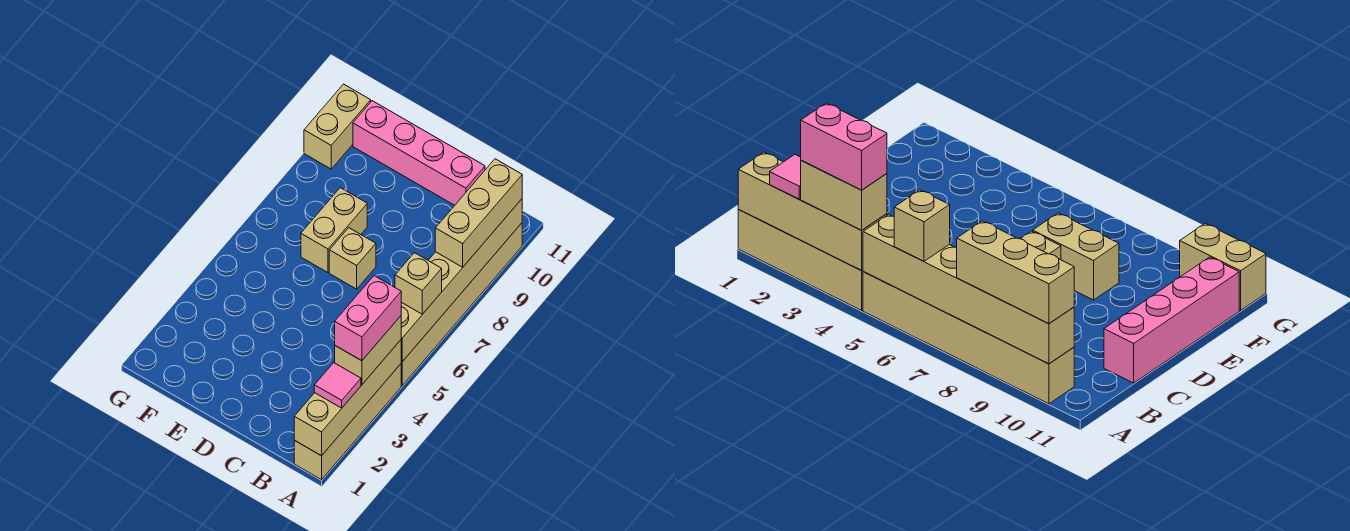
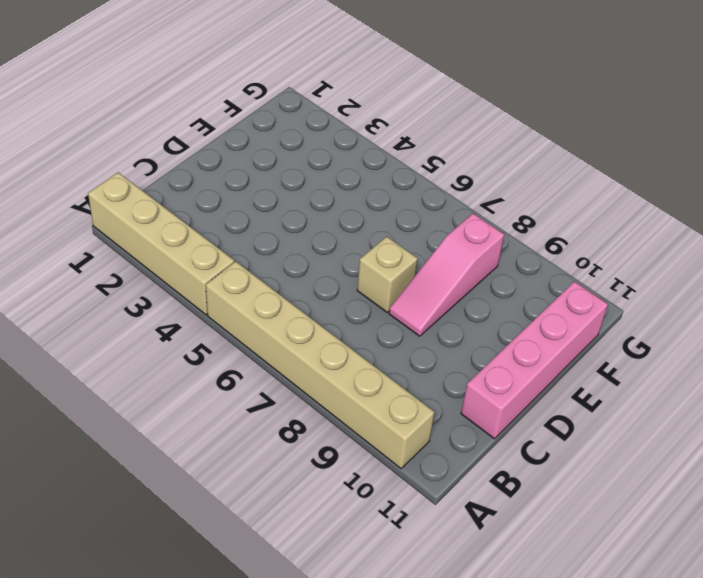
pink 1x3 slope [389,214,504,336] -> tan 1x2 brick [301,188,367,273]
none -> tan 1x2 brick [304,84,371,169]
none -> tan 1x4 brick [294,340,401,456]
none -> tan 1x6 brick [401,199,522,362]

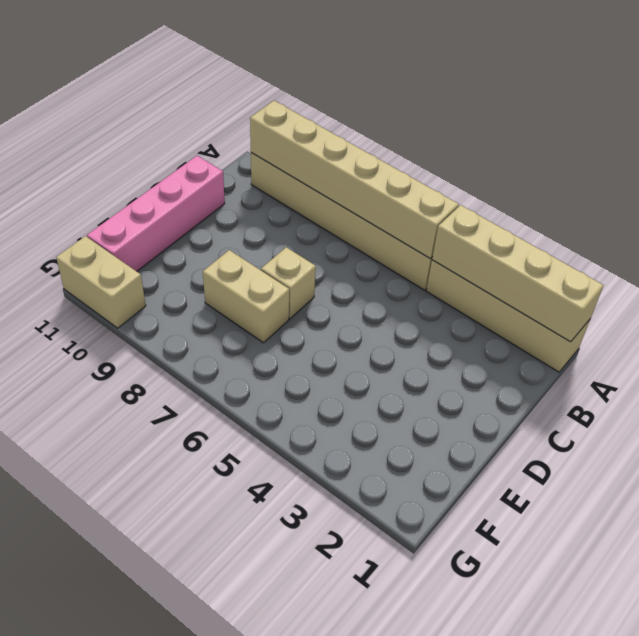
none -> pink 1x1 tile [314,363,361,408]
none -> tan 1x2 brick [335,316,401,385]
none -> tan 1x1 brick [395,253,442,314]

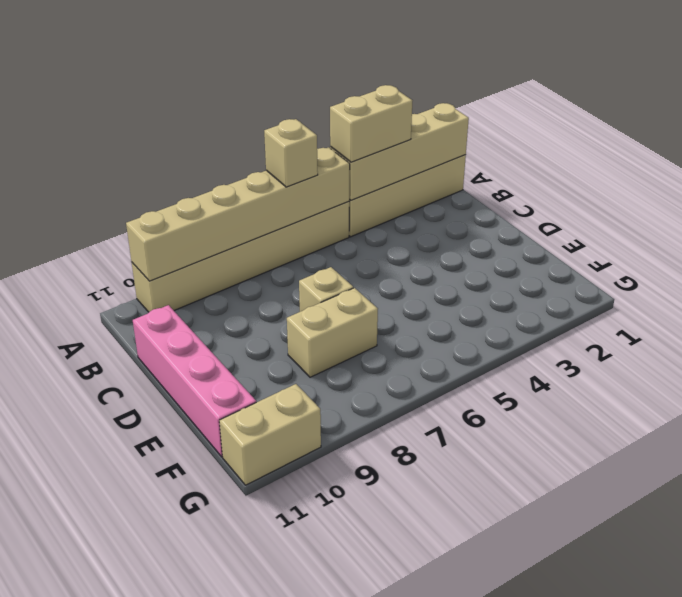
none -> pink 1x1 tile [314,363,361,408]
none -> tan 1x3 brick [435,159,522,267]
none -> pink 1x2 brick [335,276,401,361]

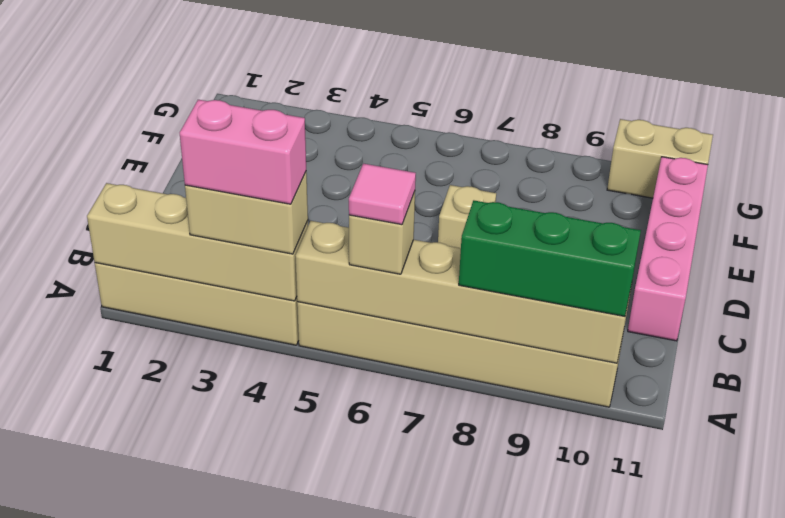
pink 1x1 tile [349,164,416,225] -> pink 1x1 tile moved to [314,363,361,408]
green 1x3 brick [459,200,641,316] -> tan 1x3 brick [435,159,522,267]
none -> tan 1x2 brick [301,188,367,273]

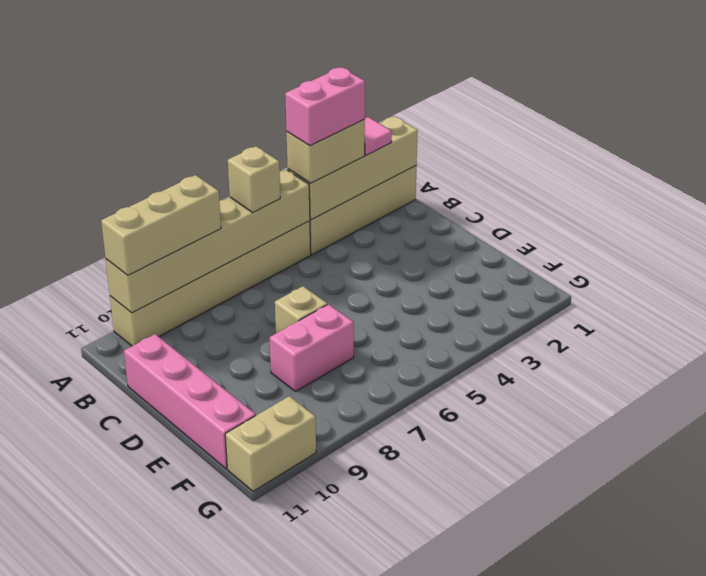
pink 1x2 brick [270,304,354,391] -> tan 1x2 brick [301,188,367,273]

